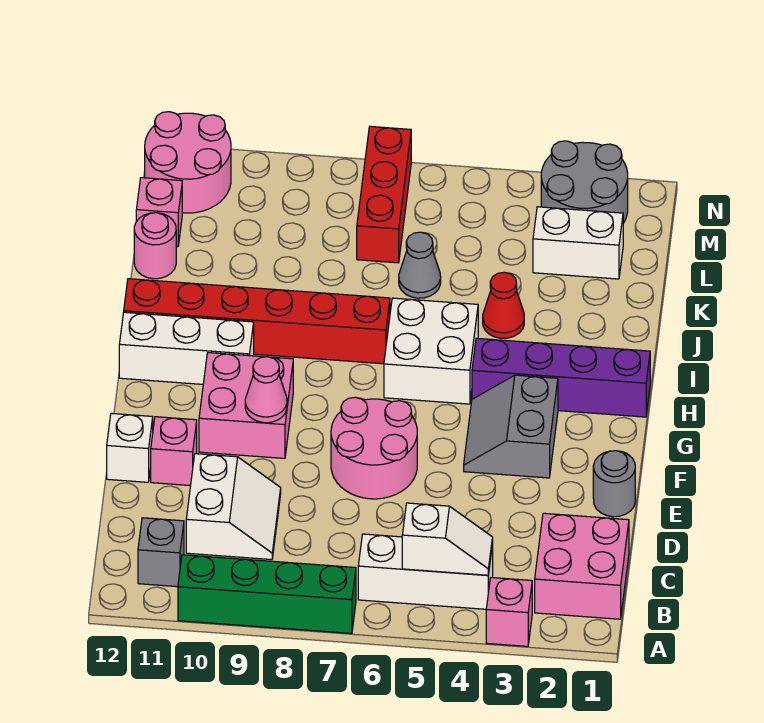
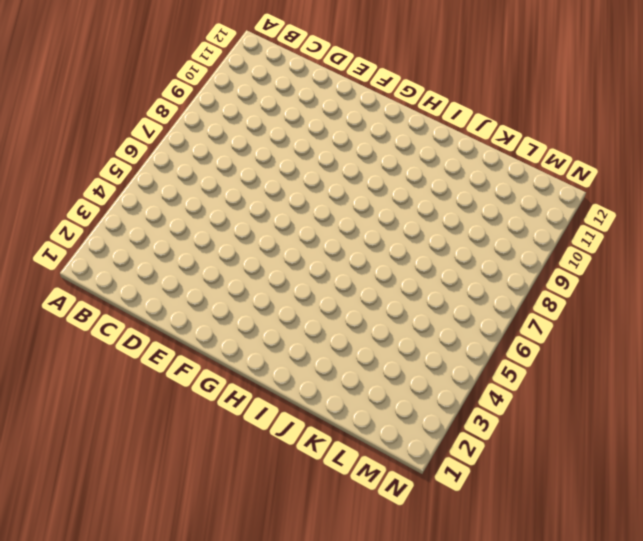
none -> pink 1x1 brick [486,578,532,646]
none -> green 1x4 brick [178,555,356,633]
none -> pink 2x2 brick [535,513,629,619]

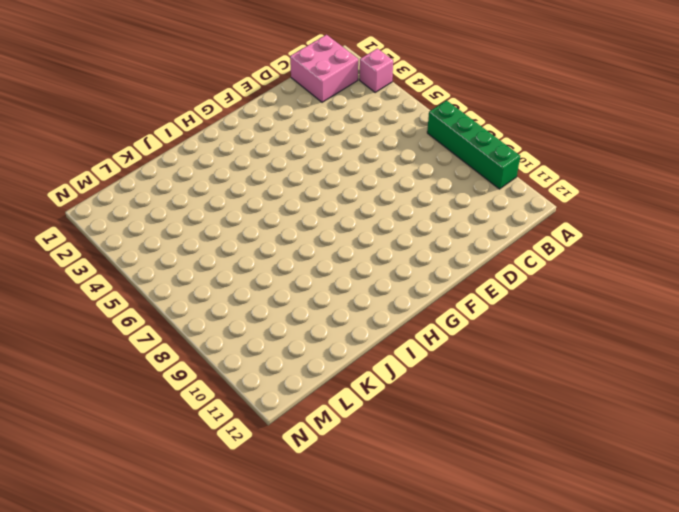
none -> white 1x3 brick [358,534,493,609]
none -> grey 1x1 brick [138,518,184,587]
none -> white 2x2 slope [186,454,281,560]

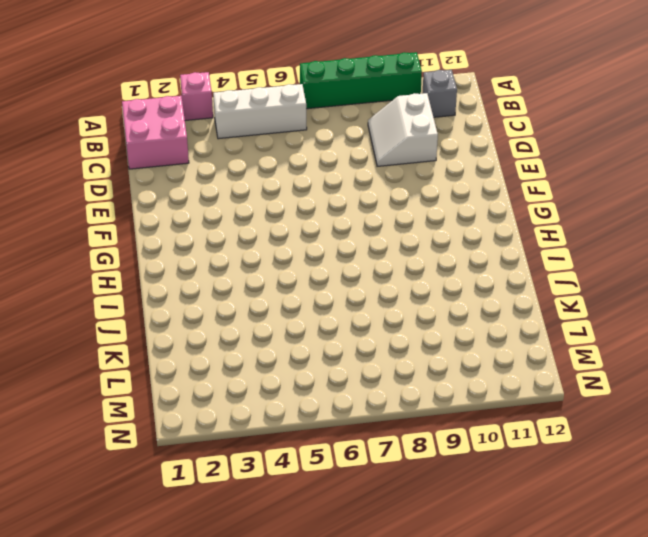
none -> grey 1x1 round brick [593,451,635,517]
none -> pink 2x2 round brick [331,397,417,499]
none -> pink 1x1 brick [151,417,197,486]

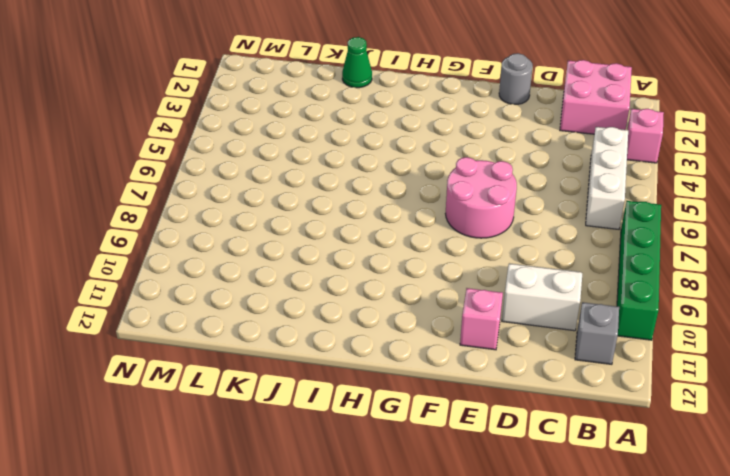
green 1x1 cone [342,37,372,88] -> none
none -> white 1x1 brick [107,413,153,482]
none -> grey 2x2 slope [464,375,558,478]
none -> pink 2x2 brick [199,353,293,458]

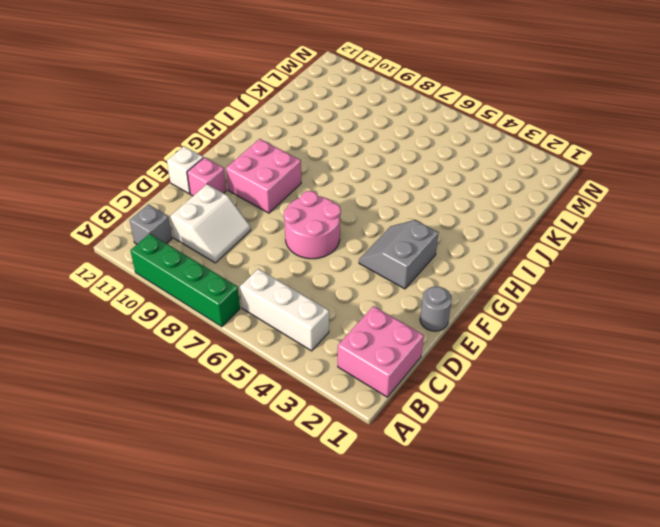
none -> pink 1x1 brick [486,578,532,646]
none -> purple 1x4 brick [472,338,650,417]
none -> white 2x2 brick [384,298,478,404]

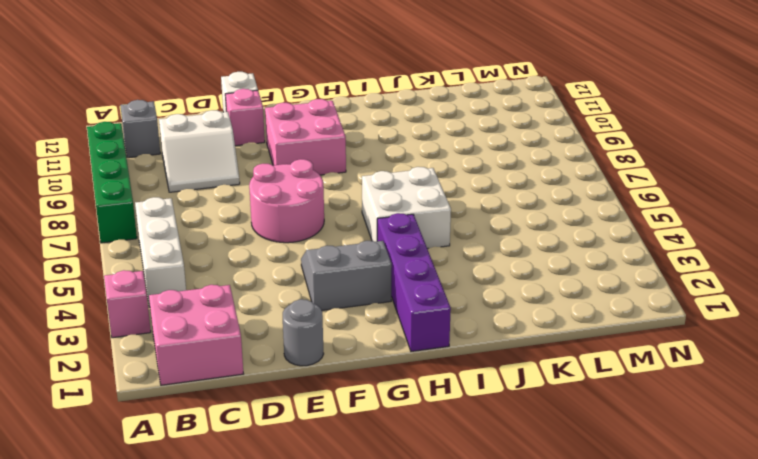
none -> white 1x3 brick [119,312,254,384]
none -> red 1x6 brick [124,279,390,364]
none -> red 1x1 cone [483,272,524,338]

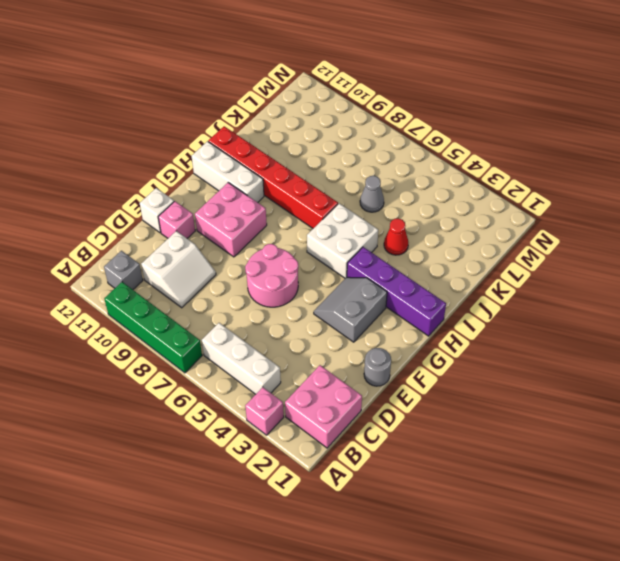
none -> pink 1x1 round brick [134,213,176,279]
none -> white 1x2 brick [533,207,623,279]
none -> red 1x3 brick [357,126,411,263]

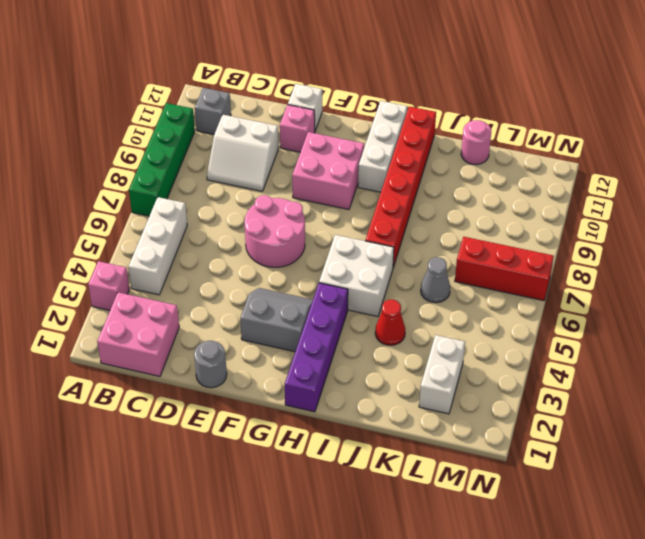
none -> pink 1x1 brick [136,178,182,247]
none -> grey 2x2 round brick [541,141,628,223]
none -> pink 2x2 round brick [145,112,231,213]

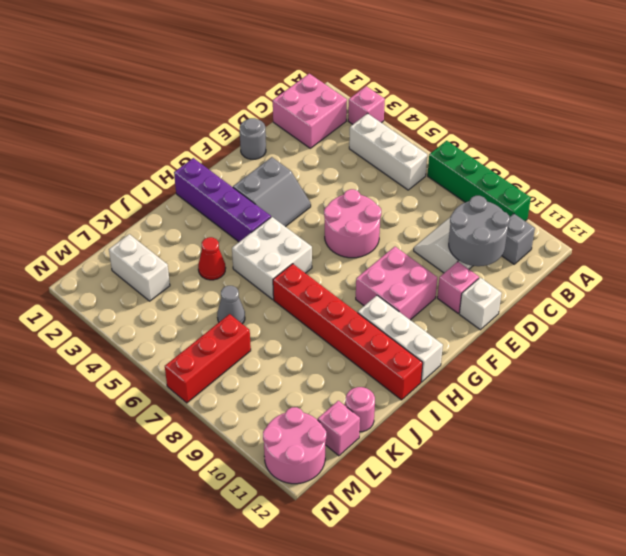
grey 2x2 round brick [449,196,510,266] -> grey 2x2 round brick moved to [541,141,628,223]
none -> white 1x2 slope [402,503,493,575]
none -> pink 1x1 cone [245,357,287,423]

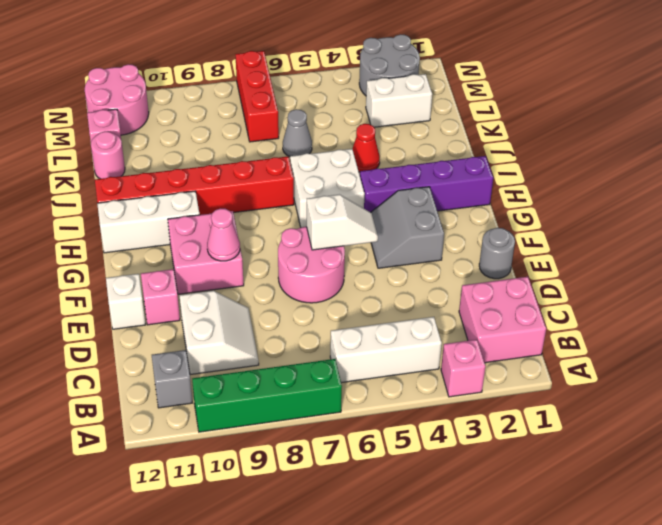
white 1x2 slope [307,194,378,250] -> white 1x2 slope moved to [402,503,493,575]

